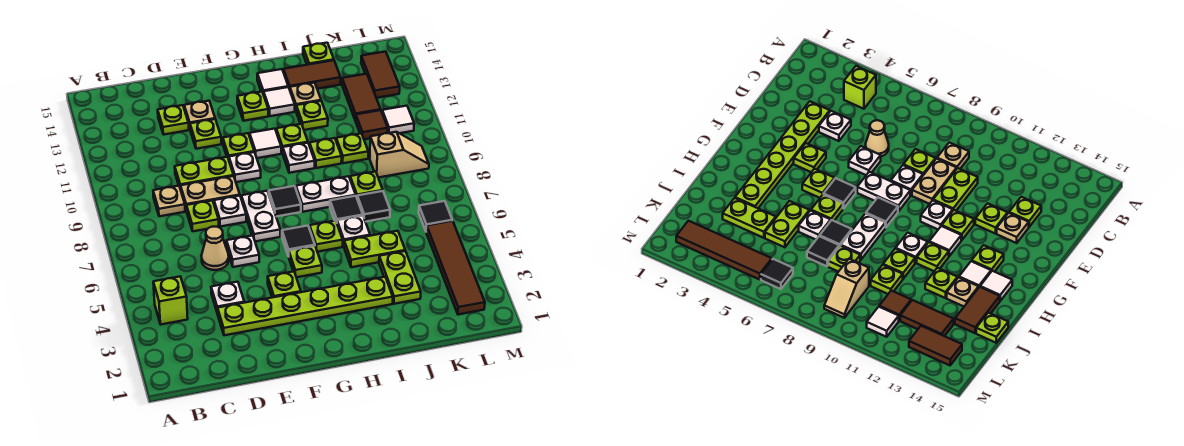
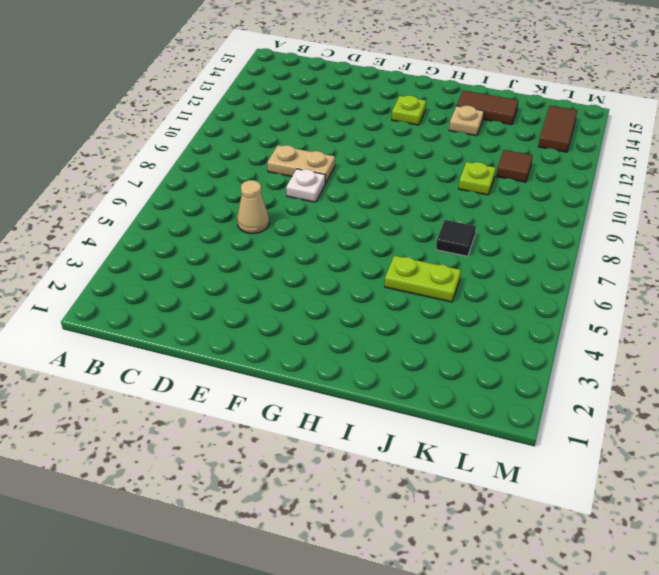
none -> lime 1x1 brick [153,277,188,324]
none -> tan 1x1 plate [153,186,185,216]
none -> lime 1x6 plate [218,277,393,335]
none -> white 1x1 plate [211,282,244,314]

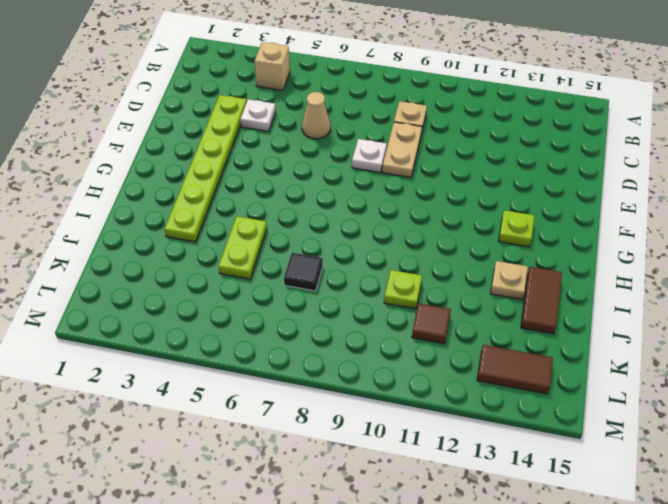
tan 1x1 brick [255,42,290,91] -> lime 1x1 brick [153,277,188,324]
none -> lime 1x1 plate [186,200,219,231]
none -> lime 1x2 plate [175,157,234,189]
none -> lime 1x1 plate [158,105,189,134]
none -> white 1x1 plate [227,236,259,267]

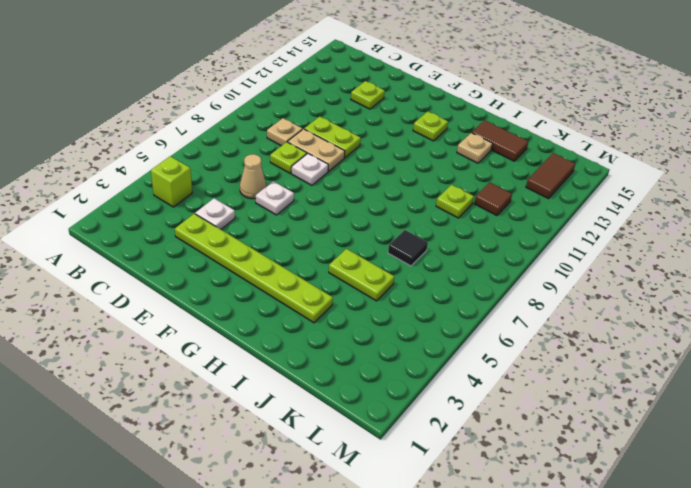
none -> lime 1x1 plate [190,119,221,149]
none -> tan 1x1 plate [184,101,215,128]
none -> lime 1x1 plate [268,271,301,298]
none -> white 1x2 plate [241,191,280,241]

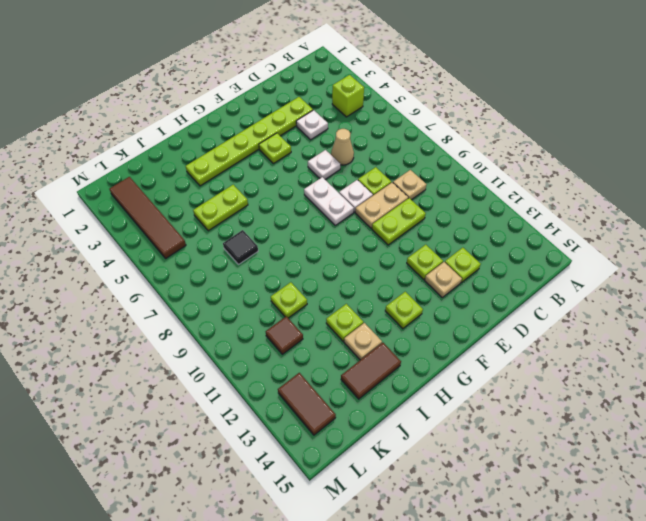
none -> white 1x1 plate [229,152,261,182]
none -> lime 1x1 plate [223,133,254,159]
none -> lime 1x1 plate [289,246,322,277]
none -> black 1x1 tile [282,226,315,257]

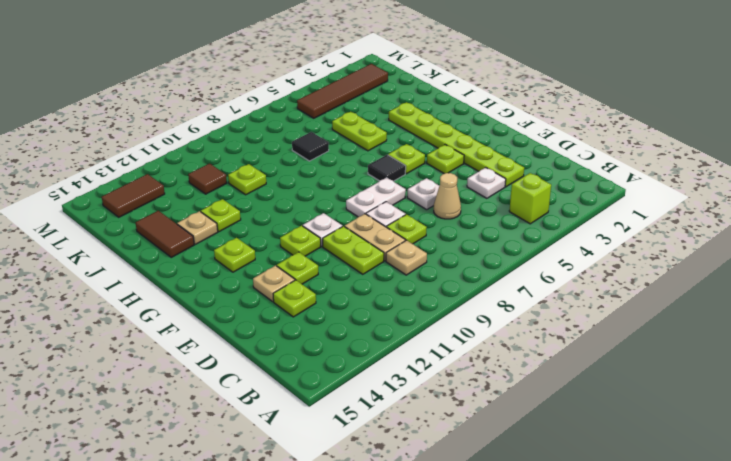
none -> black 1x1 tile [269,186,301,217]
none -> white 1x1 tile [250,129,281,158]
none -> lime 1x1 plate [310,221,343,252]
none -> white 1x2 plate [296,176,356,212]

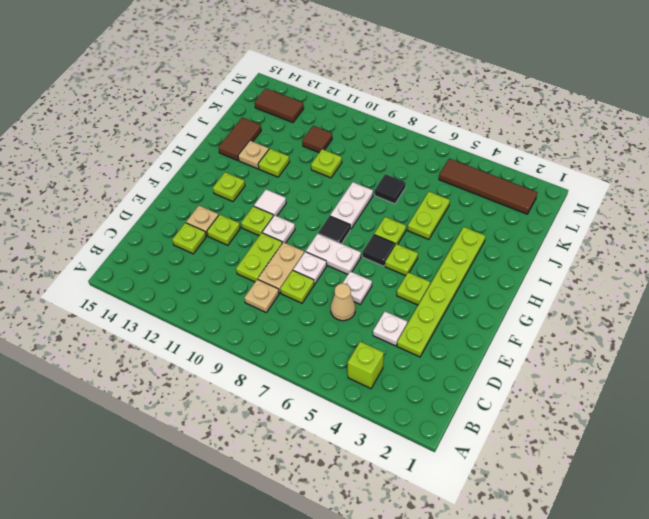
none -> white 1x1 plate [283,143,315,173]
none -> lime 1x1 plate [276,124,308,153]
none -> white 1x1 tile [264,87,295,116]
none -> white 1x1 tile [257,69,288,95]

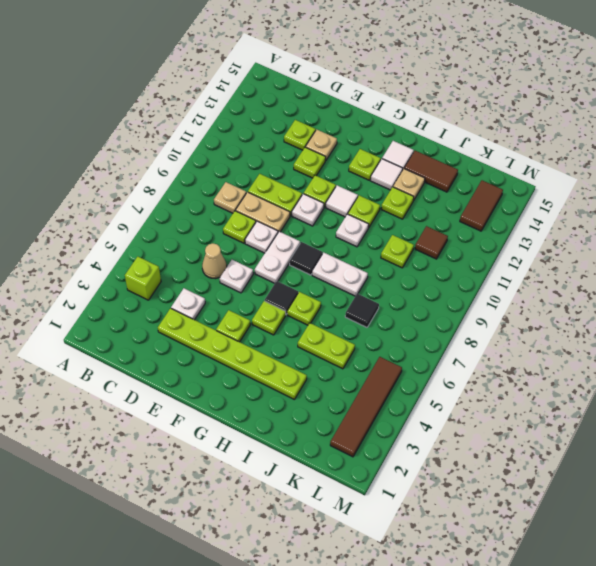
none -> white 1x1 plate [337,216,370,246]
none -> black 1x1 tile [330,196,363,222]
none -> lime 1x1 plate [310,138,342,168]
none -> lime 1x2 plate [379,251,421,304]

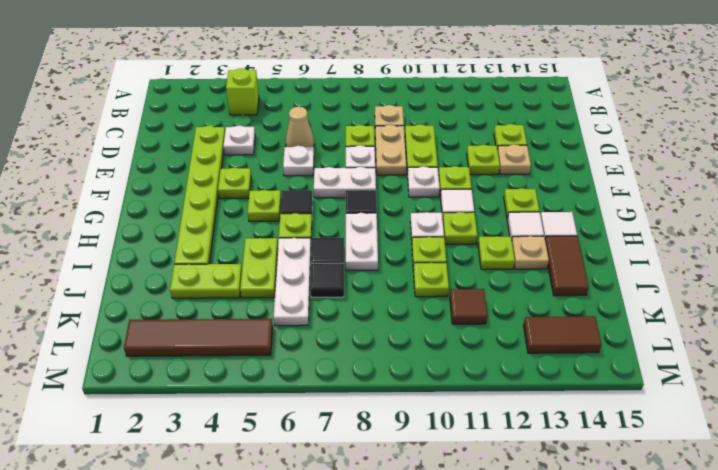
white 1x3 plate [274,238,311,326] -> white 1x1 plate [337,216,370,246]
none -> lime 1x1 plate [350,172,383,197]
none -> lime 1x1 plate [303,43,334,65]
none -> tan 1x2 slope [370,132,429,178]
none -> brown 1x2 tile [342,74,381,121]

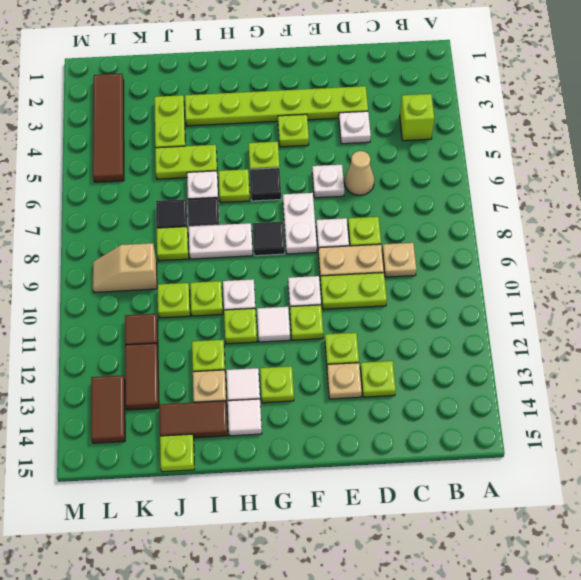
none -> black 1x1 tile [419,201,452,231]
none -> white 1x1 tile [382,106,414,133]

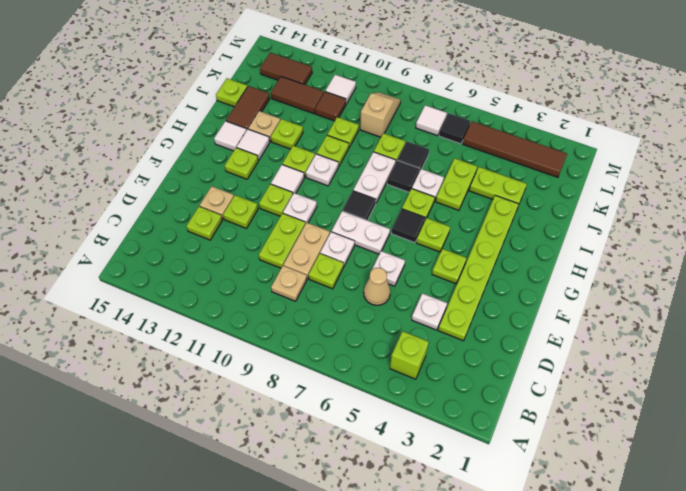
white 1x1 tile [416,105,447,136] -> none

